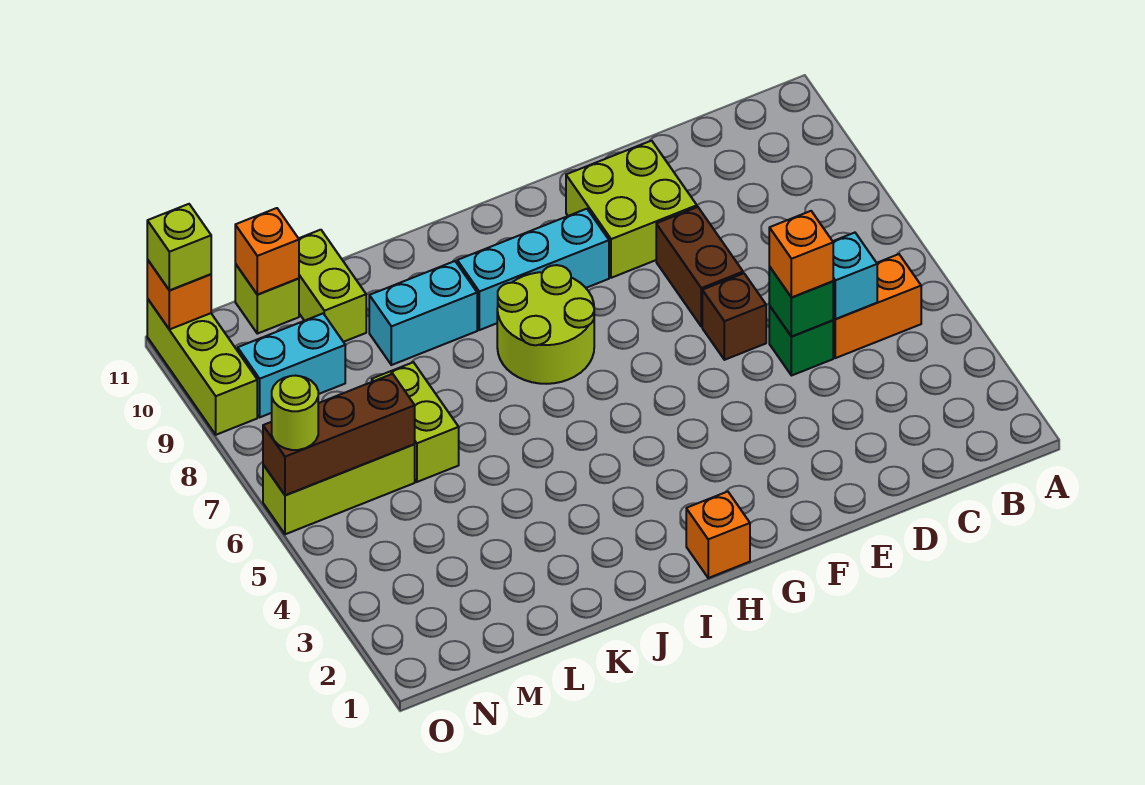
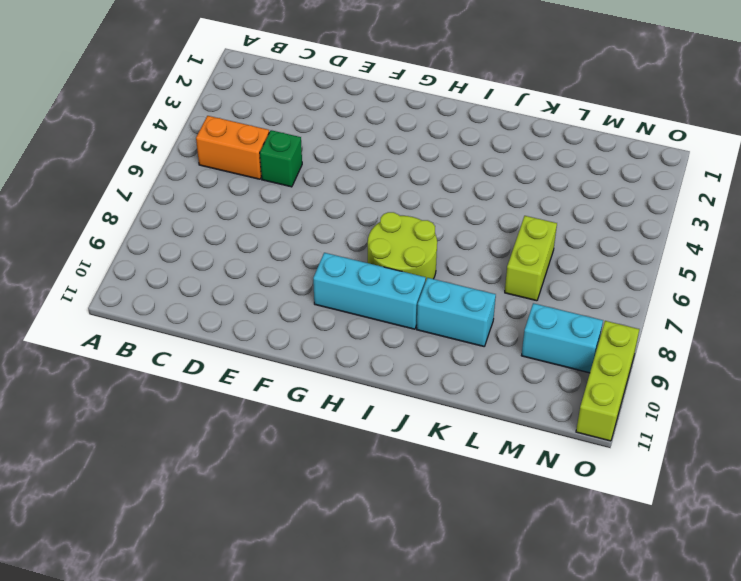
none -> brown 1x1 brick [702,273,766,360]
none -> brown 1x2 brick [656,207,743,327]
none -> lime 2x2 brick [566,141,697,278]

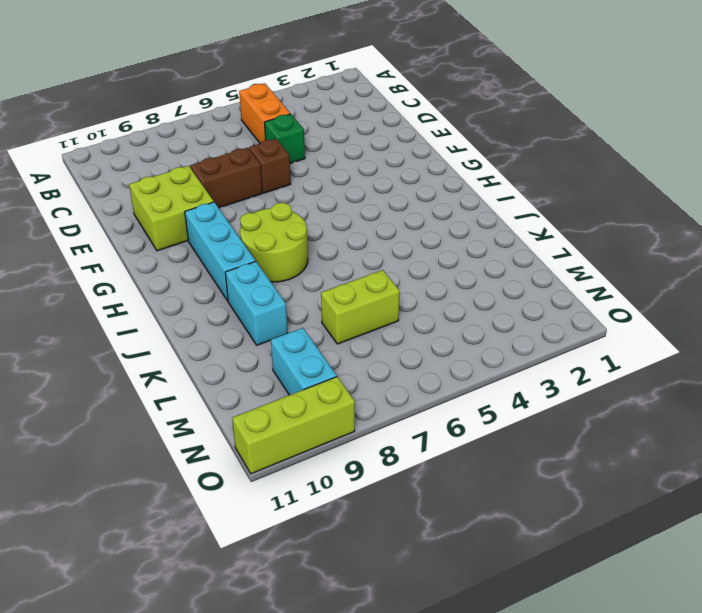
none -> orange 1x1 brick [686,492,750,578]
none -> lime 1x2 brick [299,230,366,342]
none -> lime 1x3 brick [263,444,415,534]

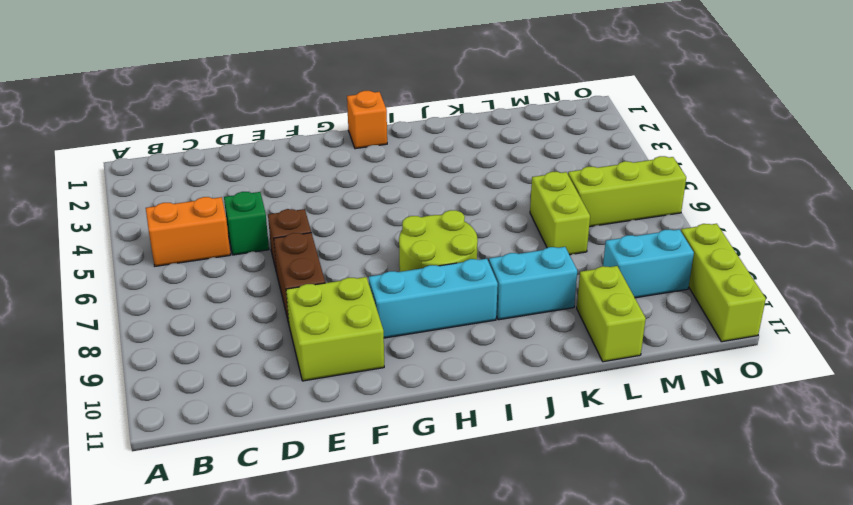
none -> lime 1x1 brick [235,264,299,334]
none -> cyan 1x1 brick [833,233,877,319]
none -> green 1x1 brick [769,267,833,337]

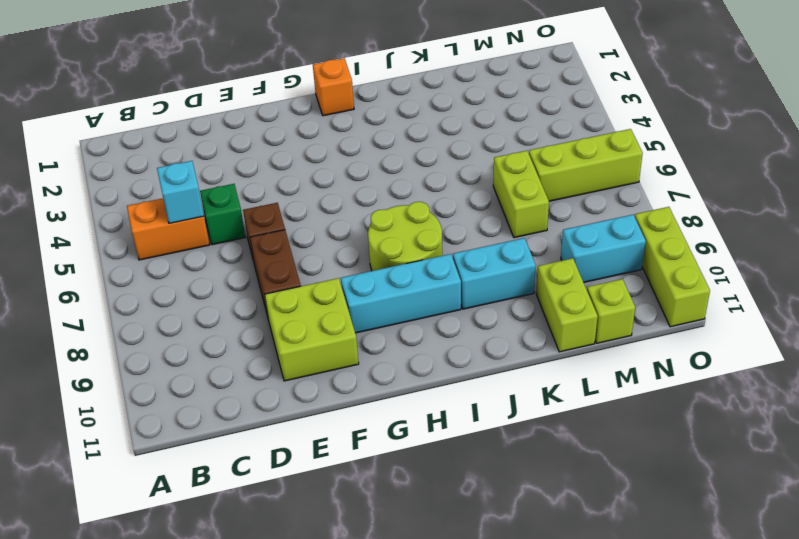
none -> green 1x1 brick [769,267,833,337]
none -> brown 1x3 brick [263,374,415,495]
none -> orange 1x1 brick [235,208,299,295]

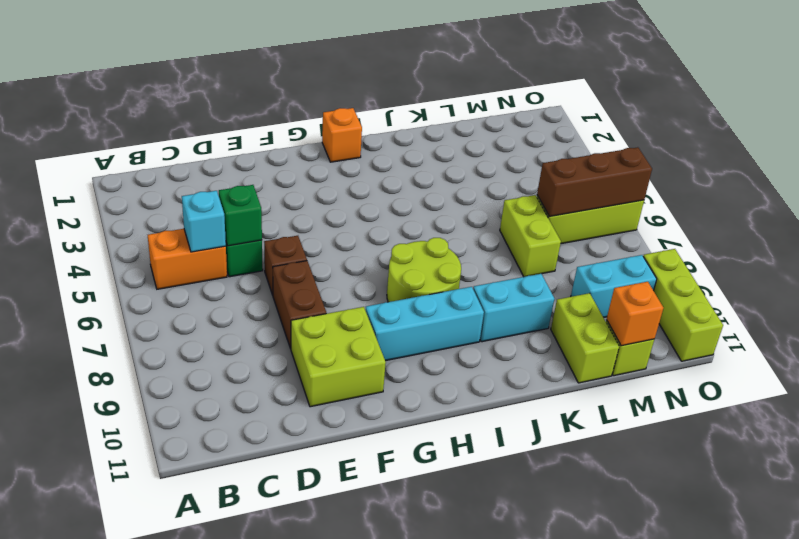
none -> orange 1x1 brick [147,260,211,329]
none -> orange 1x1 brick [769,211,833,297]
none -> lime 1x1 round brick [272,376,318,450]

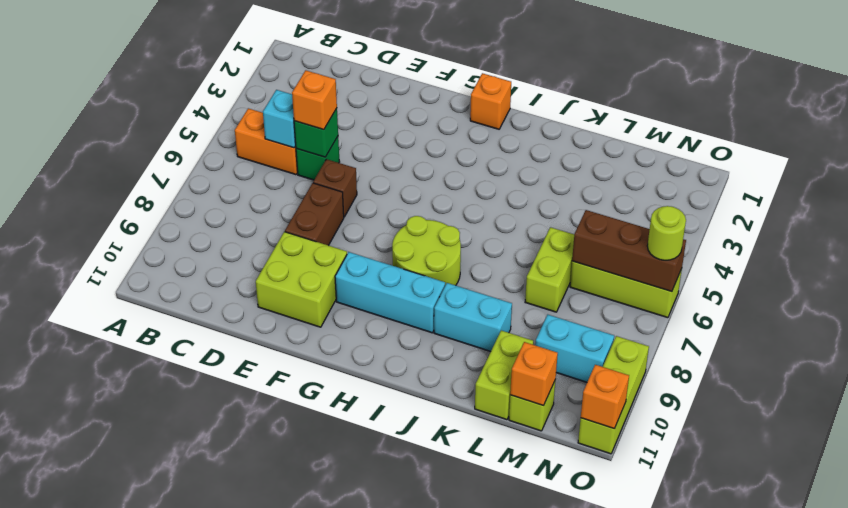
none -> lime 1x1 brick [147,204,211,291]

